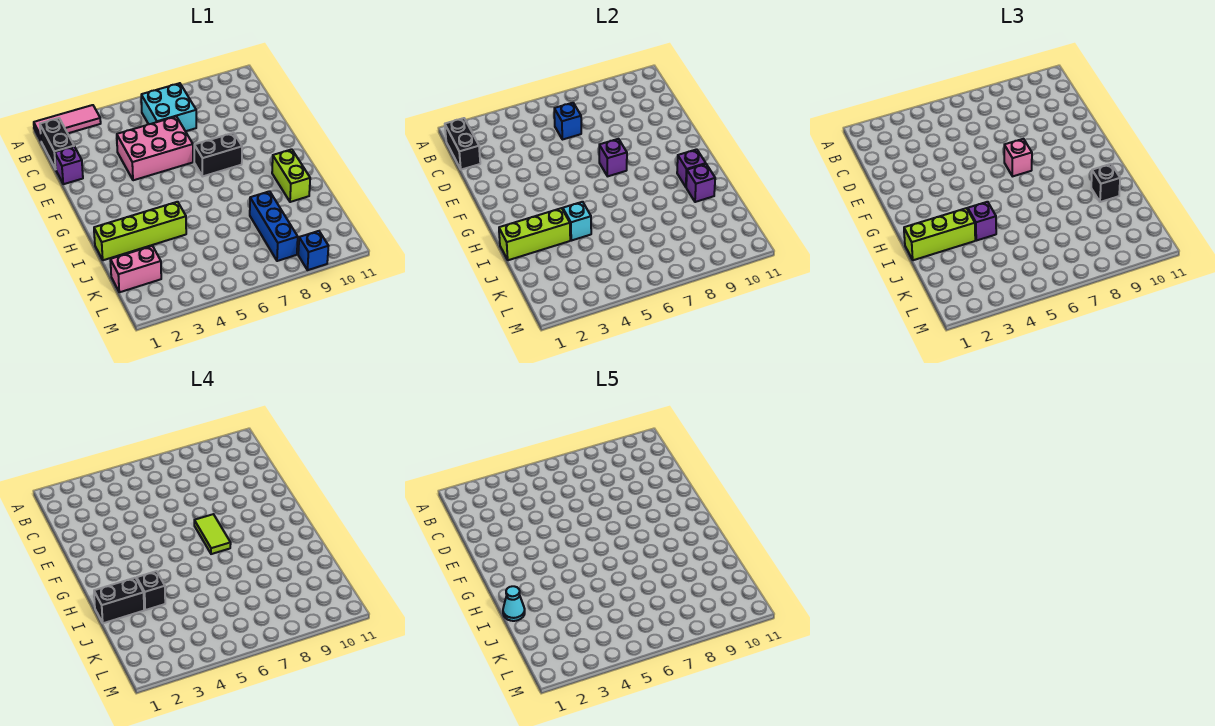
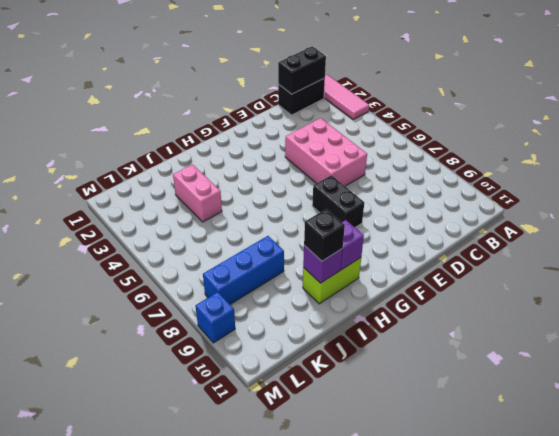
pink 1x2 brick [173,164,222,222] -> pink 1x2 brick moved to [110,246,161,292]
none -> cyan 2x2 brick [141,83,196,131]
none -> purple 1x1 brick [55,147,83,184]
none -> lime 1x4 brick [94,202,186,260]

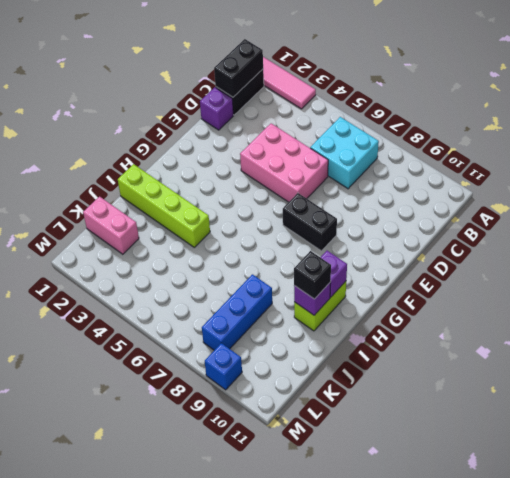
none -> blue 1x1 brick [554,103,581,140]
none -> purple 1x1 brick [599,139,627,176]
none -> lime 1x3 brick [499,208,570,260]

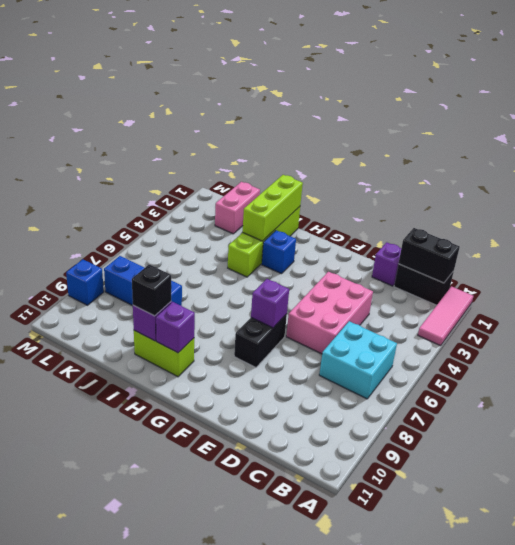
blue 1x1 brick [262,230,296,274] -> blue 1x1 brick moved to [554,103,581,140]
none -> cyan 1x1 brick [563,202,591,241]
none -> pink 1x1 brick [1004,139,1032,176]
none -> lime 1x3 brick [904,208,975,260]

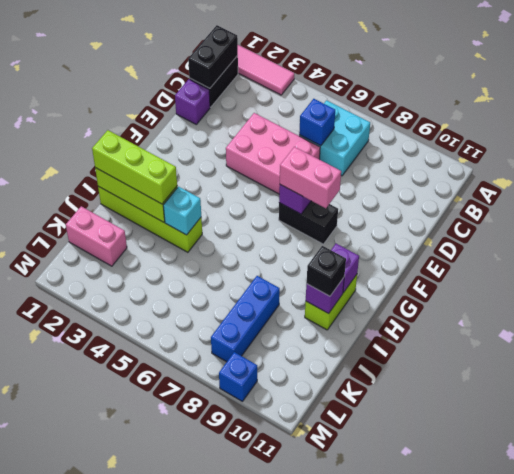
pink 1x2 brick [280,147,341,208] -> pink 1x1 brick [1004,139,1032,176]
none -> purple 1x1 brick [968,202,996,241]
none -> lime 1x2 tile [194,514,231,554]
none -> black 1x2 brick [94,578,144,623]

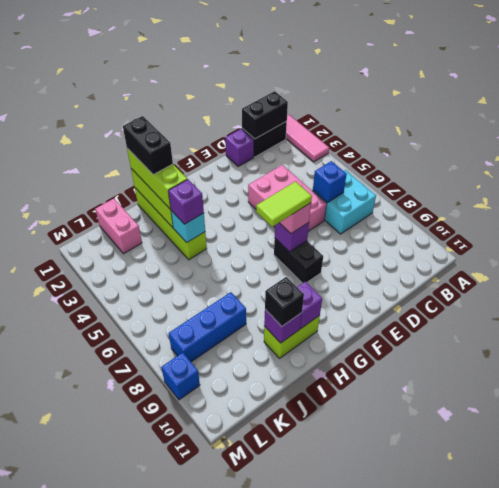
none -> black 1x1 brick [137,571,165,610]
none -> cyan 1x1 cone [503,586,525,621]

